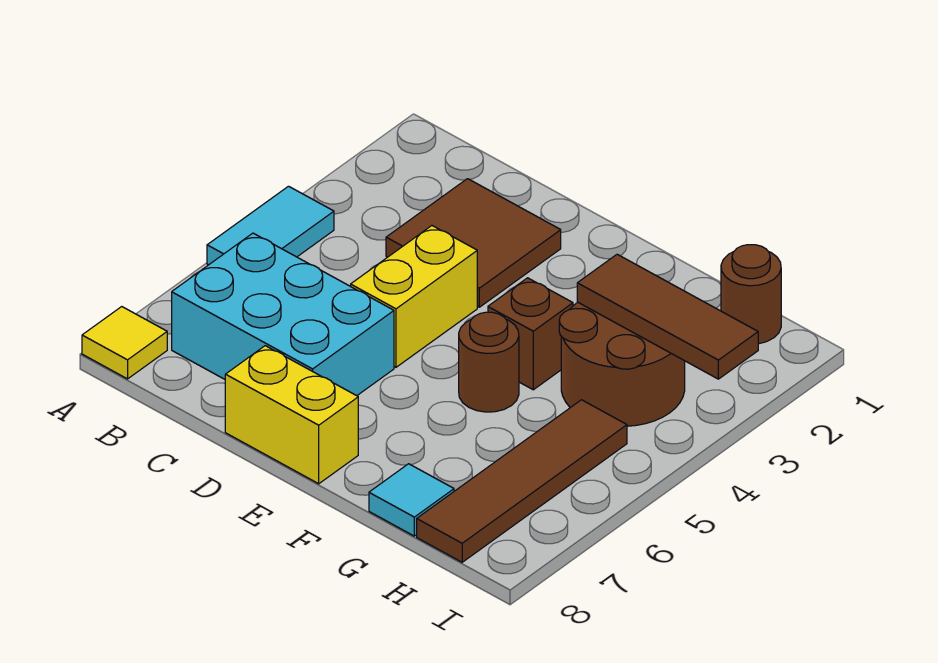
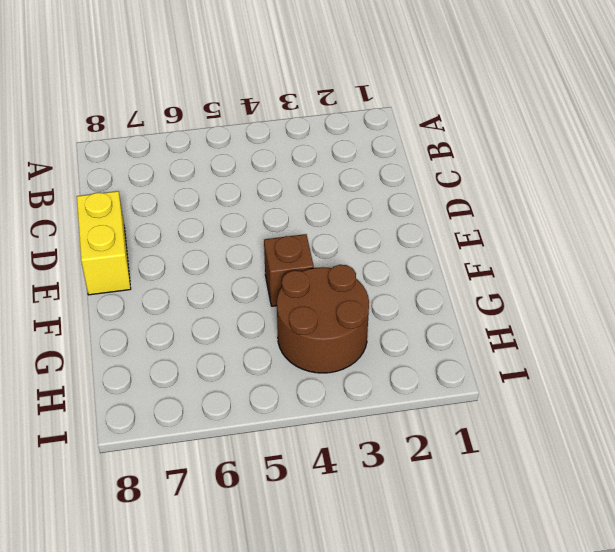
none -> cyan 1x2 tile [207,186,334,265]
none -> yellow 1x1 tile [82,307,167,379]
none -> cyan 2x3 brick [172,233,394,396]

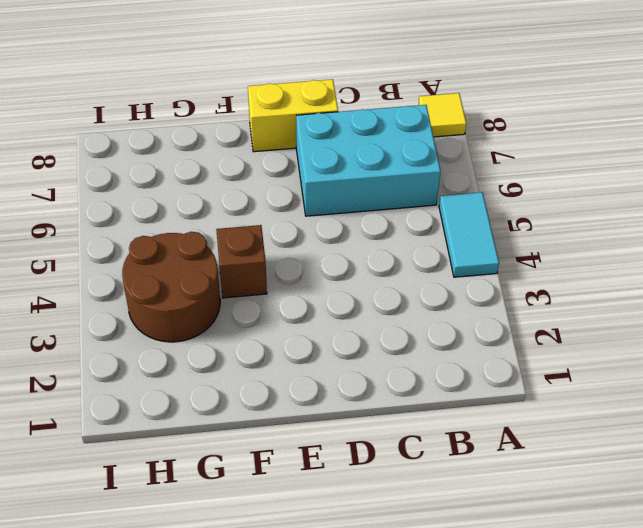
none -> brown 2x2 tile [386,179,561,307]
none -> yellow 1x2 brick [351,226,477,367]
none -> brown 1x1 round brick [459,312,519,412]

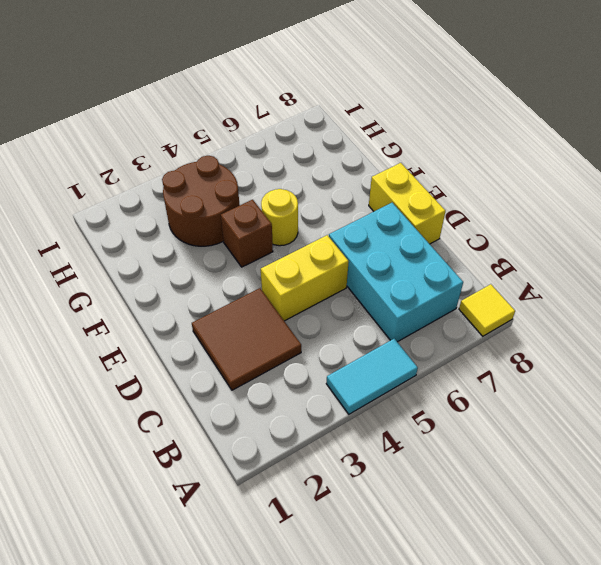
yellow 1x1 round brick [261,189,298,246] -> brown 1x1 round brick [459,312,519,412]
none -> cyan 1x1 tile [369,464,454,536]
none -> brown 1x1 round brick [721,245,781,344]
none -> brown 1x4 tile [417,400,627,562]

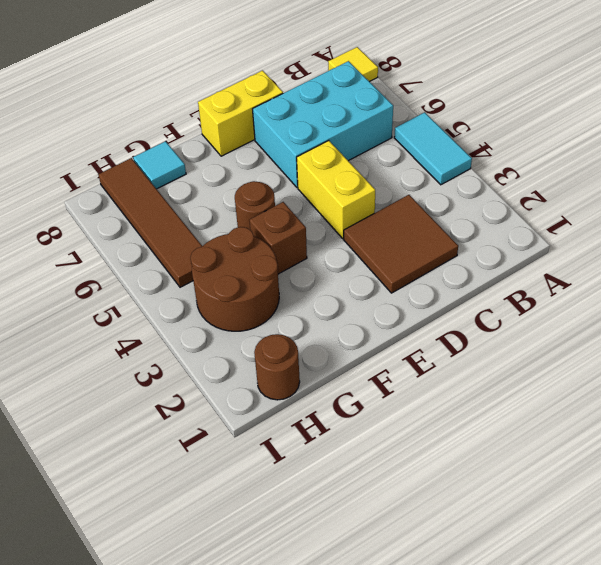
none -> brown 1x3 tile [577,254,758,379]

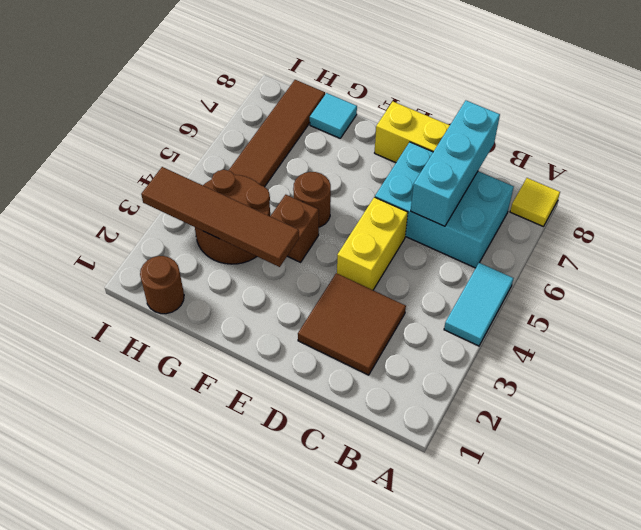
cyan 1x3 brick [411,101,500,226] -> none
brown 1x4 tile [141,167,299,267] -> brown 1x3 tile [577,254,758,379]

